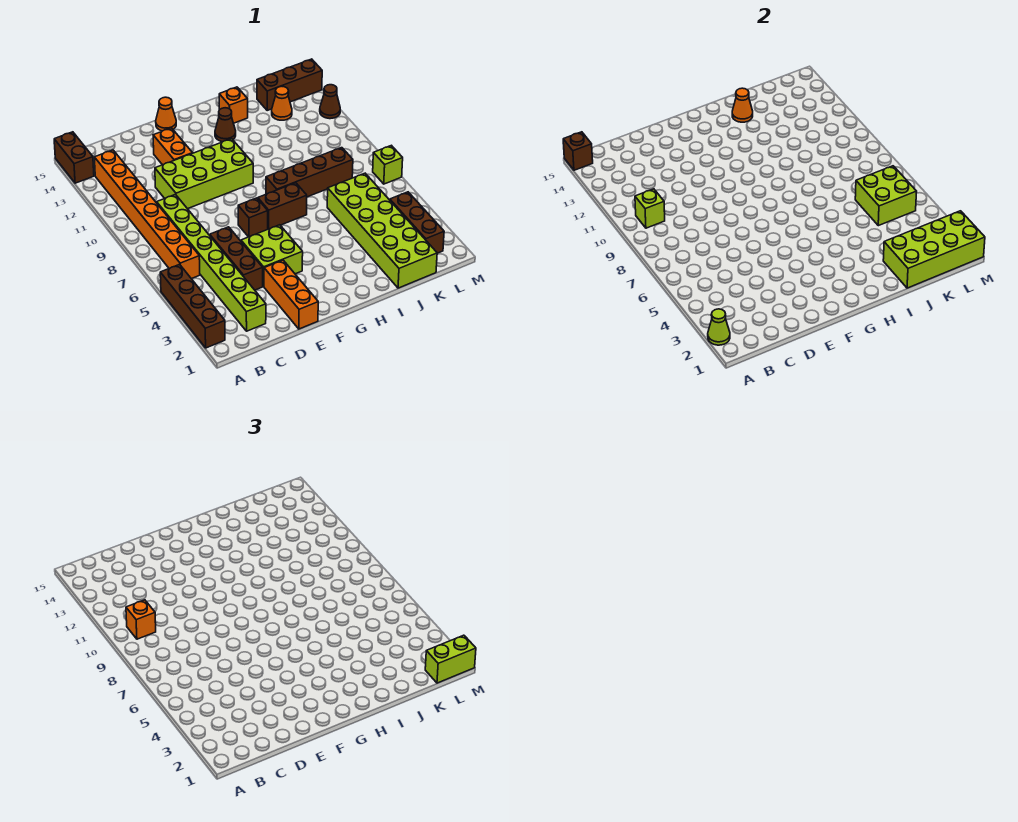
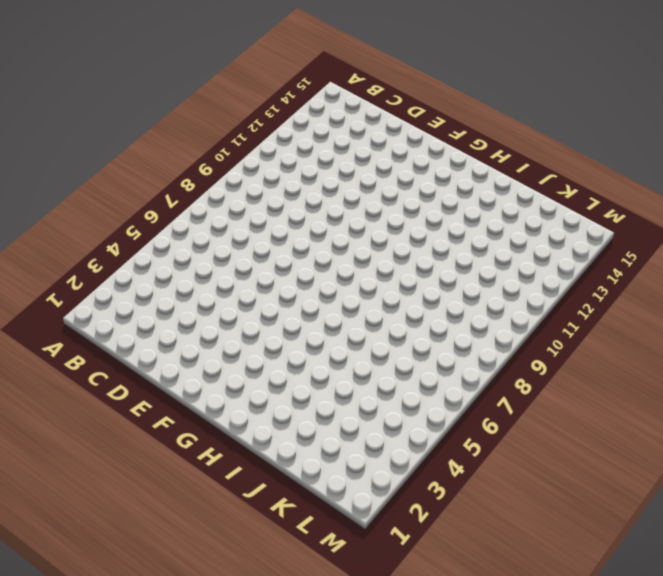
none -> brown 1x4 brick [160,264,225,348]
none -> brown 1x2 brick [54,132,94,183]
none -> orange 1x8 brick [94,150,200,279]

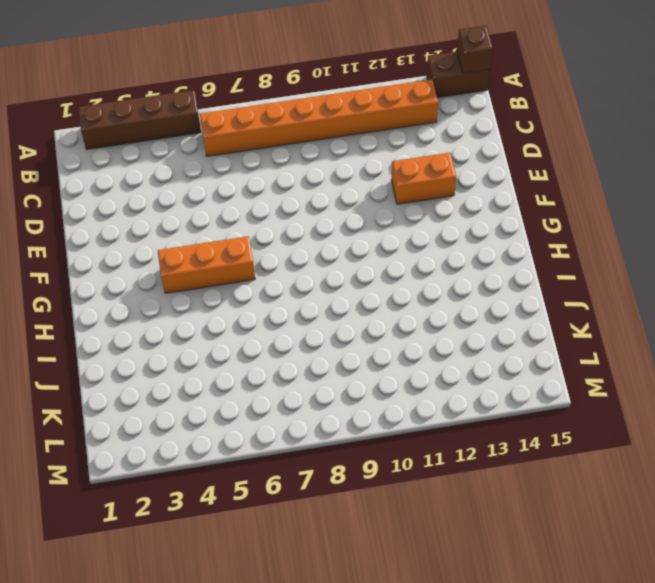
orange 1x3 brick [158,236,255,293] -> orange 1x3 brick moved to [264,260,318,329]
none -> lime 1x8 brick [157,195,266,331]
none -> brown 1x3 brick [210,227,263,290]
none -> lime 2x4 brick [155,139,253,209]

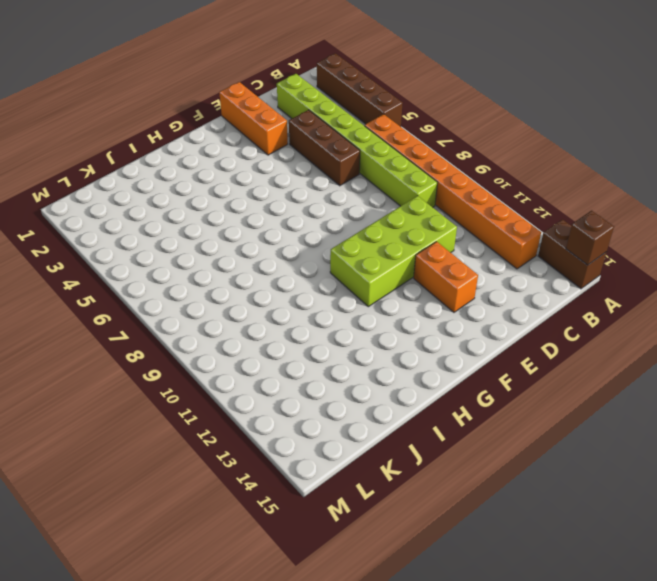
none -> lime 2x2 brick [241,225,303,286]
none -> brown 1x1 brick [238,198,268,237]
none -> orange 1x1 cone [156,97,176,131]

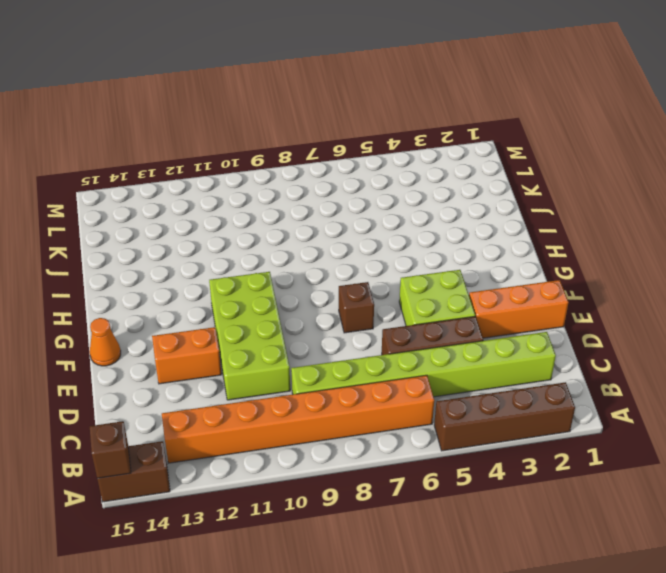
none -> brown 1x2 brick [258,183,307,229]
none -> brown 1x4 brick [266,148,353,197]
none -> brown 1x1 cone [215,108,236,142]

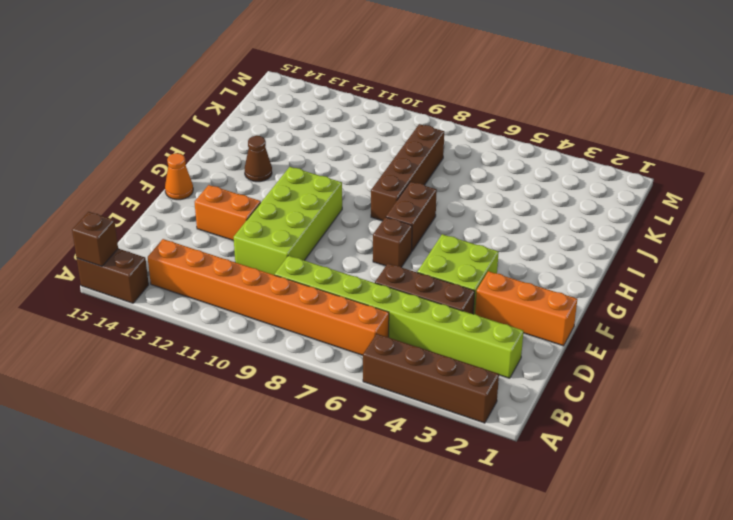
none -> orange 1x1 brick [219,87,248,123]
none -> lime 2x6 brick [327,173,437,288]
none -> orange 1x1 cone [272,87,292,120]

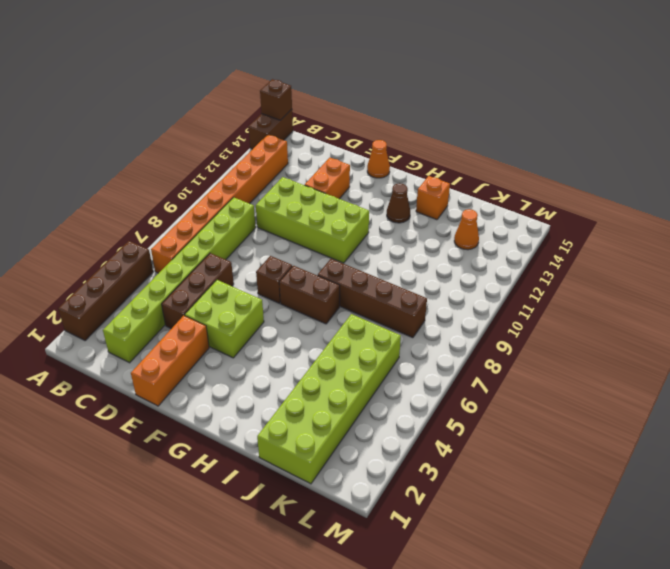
none -> brown 1x3 brick [257,59,322,110]
none -> brown 1x3 brick [390,192,444,253]
none -> lime 1x1 brick [373,145,403,184]

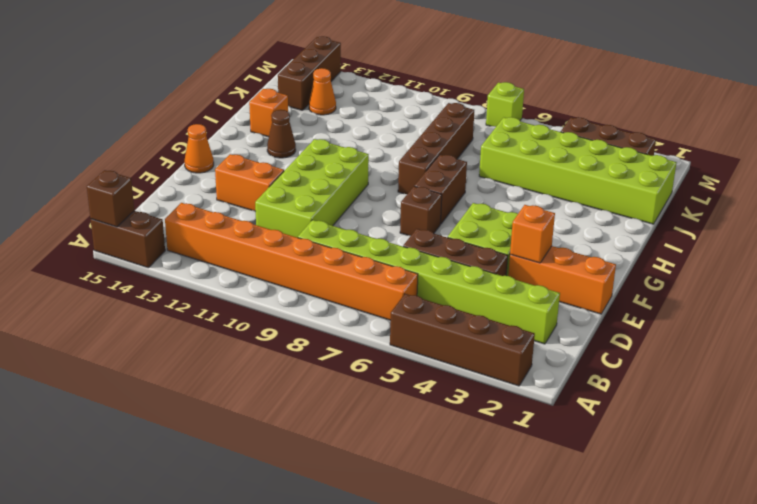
orange 1x1 brick [510,205,555,263] -> orange 1x1 brick moved to [126,600,156,639]
none -> brown 1x1 cone [320,85,340,119]
none -> lime 1x1 cone [708,309,730,345]
none -> lime 1x1 brick [635,189,665,228]

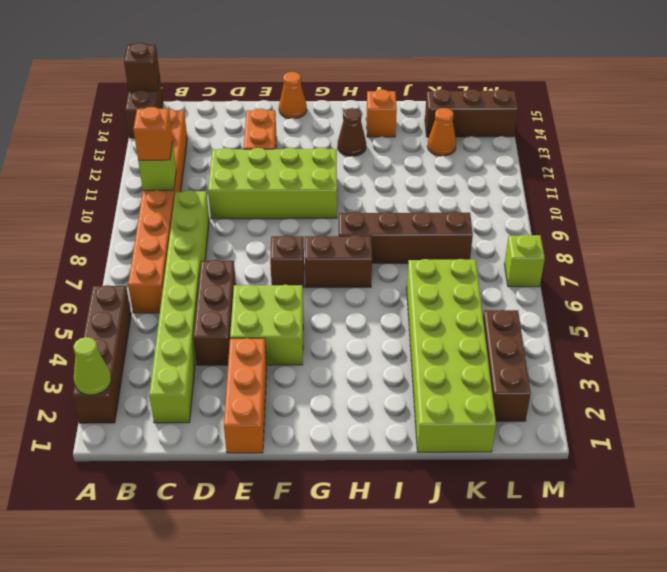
none -> brown 1x1 cone [320,85,340,119]
none -> orange 1x1 cone [732,88,753,122]
none -> lime 2x4 brick [883,211,985,288]

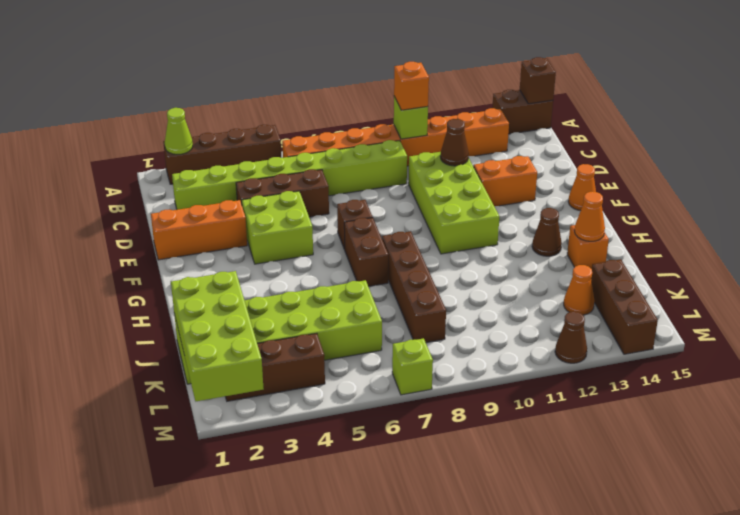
brown 1x1 cone [440,119,469,166] -> none
none -> lime 2x2 brick [855,166,917,226]
none -> lime 1x2 brick [425,635,476,683]

